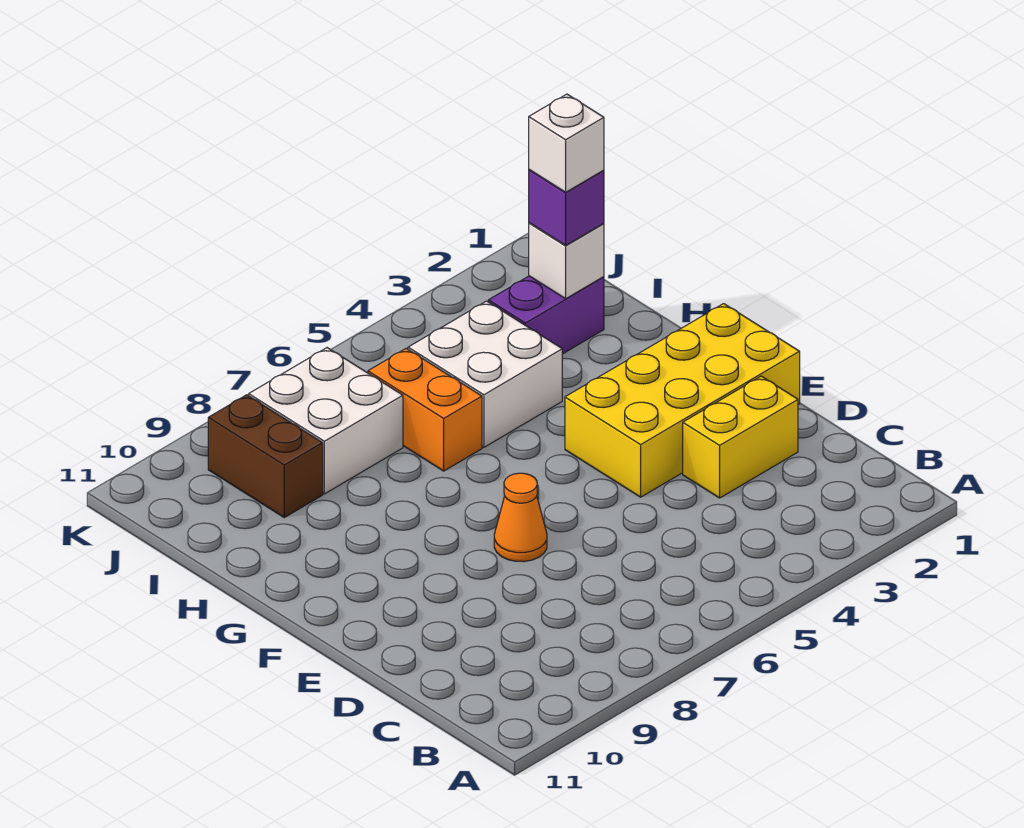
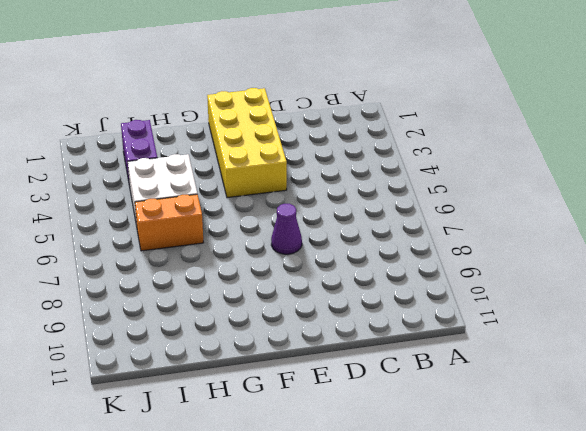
purple 1x1 cone [271,204,302,254] -> orange 1x1 cone [494,473,547,562]
none -> yellow 1x2 brick [683,376,798,498]
none -> white 2x2 brick [249,348,403,494]

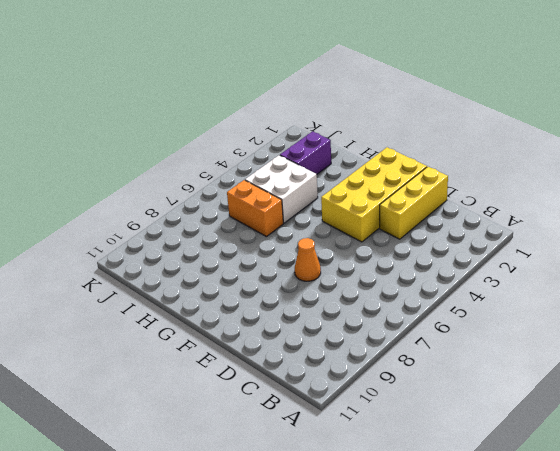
yellow 1x3 brick [380,167,448,239] -> yellow 1x2 brick [683,376,798,498]
none -> white 2x2 brick [249,348,403,494]
none -> brown 1x2 brick [208,395,323,517]

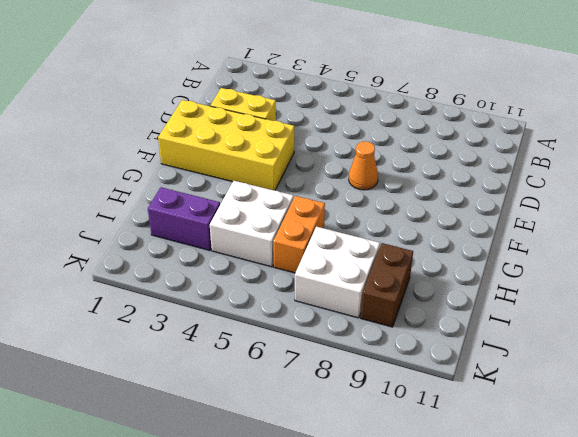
none -> white 1x1 brick [529,223,604,299]
none -> purple 1x1 brick [529,170,604,245]

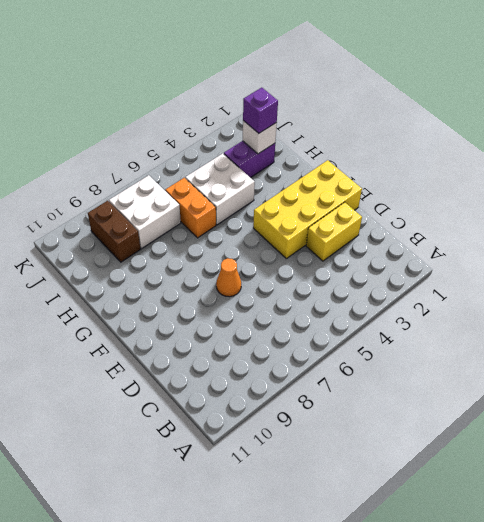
none -> white 1x1 brick [529,94,604,192]

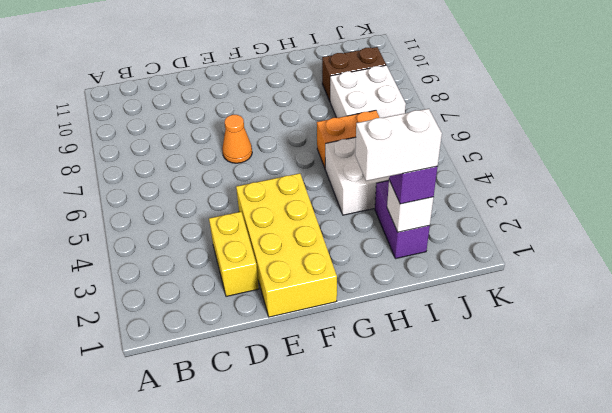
white 1x2 brick [355,109,442,181] -> white 1x1 brick [529,94,604,192]

